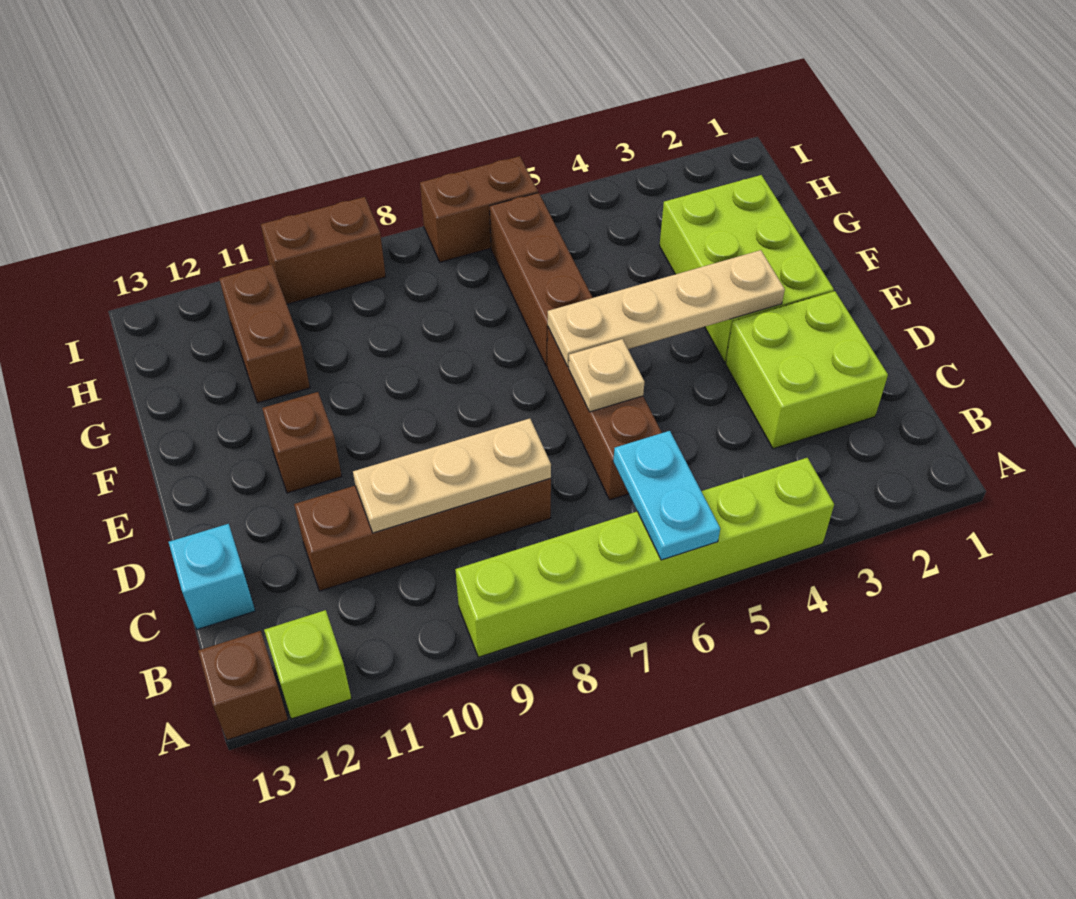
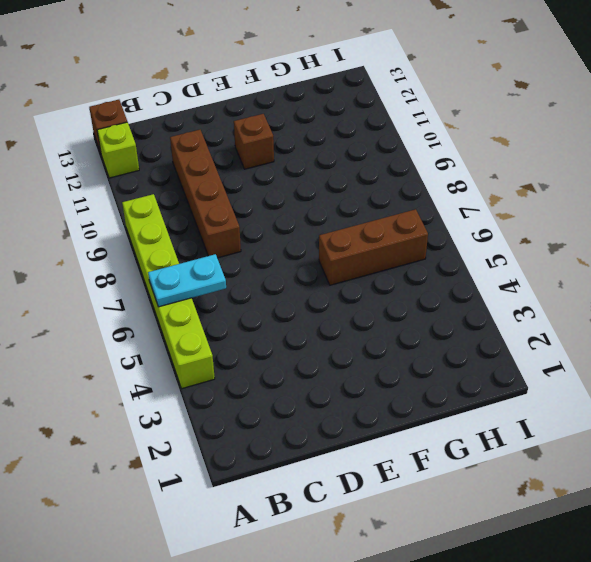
none -> lime 2x2 brick [726,291,888,449]
none -> brown 1x3 brick [547,328,662,500]
none -> cyan 1x1 brick [169,524,255,629]

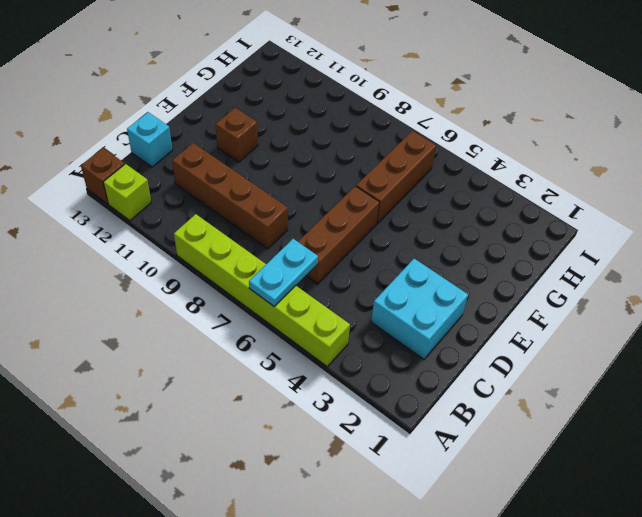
cyan 2x2 brick [371,259,468,359] -> lime 2x2 brick [726,291,888,449]
none -> lime 2x3 brick [660,175,834,362]
none -> brown 1x2 brick [219,264,310,403]
none -> brown 1x2 brick [420,156,538,262]

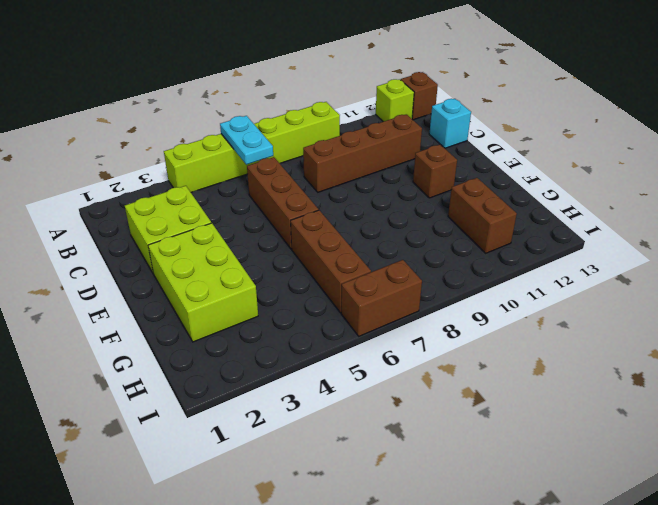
none -> brown 1x2 brick [261,197,386,304]
none -> tan 1x3 plate [353,419,551,533]
none -> tan 1x1 plate [569,339,644,412]

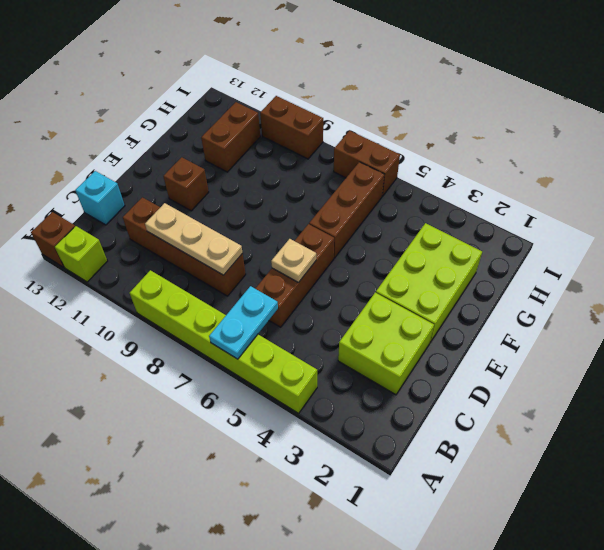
none -> tan 1x4 plate [548,250,785,367]

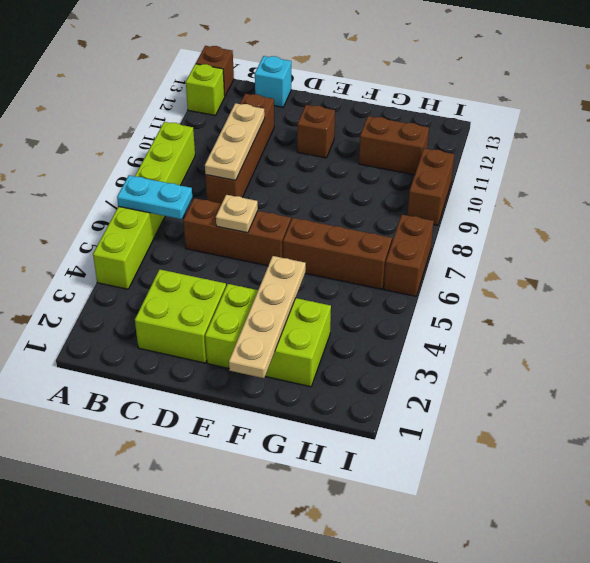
tan 1x4 plate [229,256,306,378] -> tan 1x4 plate moved to [548,250,785,367]

